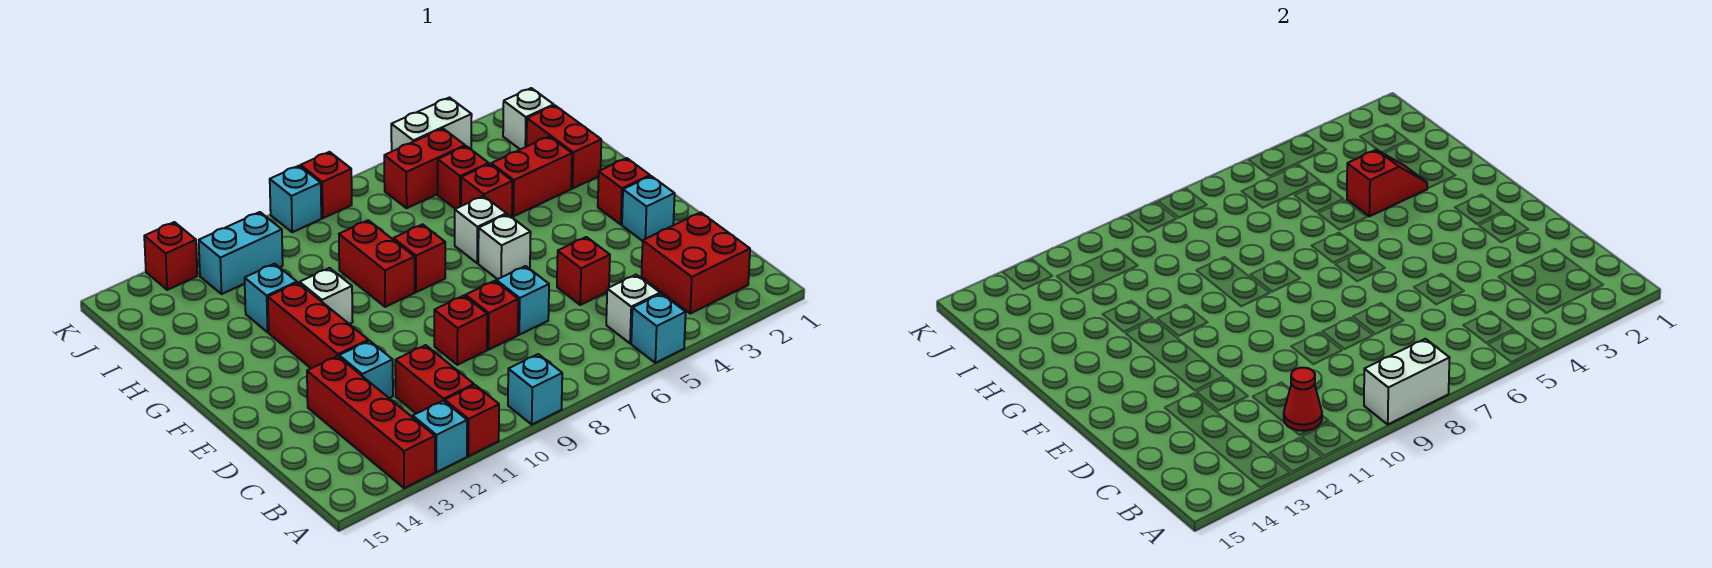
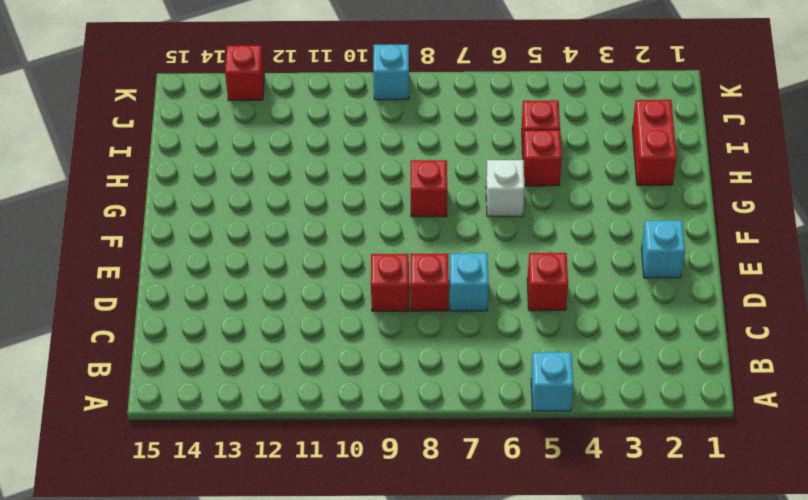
none -> cyan 1x1 brick [508,354,562,424]
none -> red 1x1 brick [445,385,499,456]
none -> cyan 1x1 brick [413,401,467,472]
none -> red 1x4 brick [307,356,435,488]

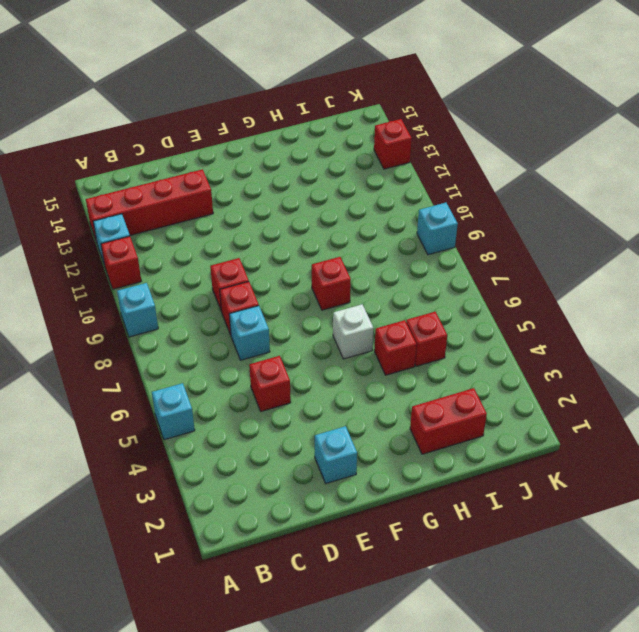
none -> red 2x2 brick [641,212,750,314]
none -> white 1x1 brick [606,275,660,343]
none -> red 1x2 brick [395,345,474,414]
none -> cyan 1x1 brick [339,341,393,398]

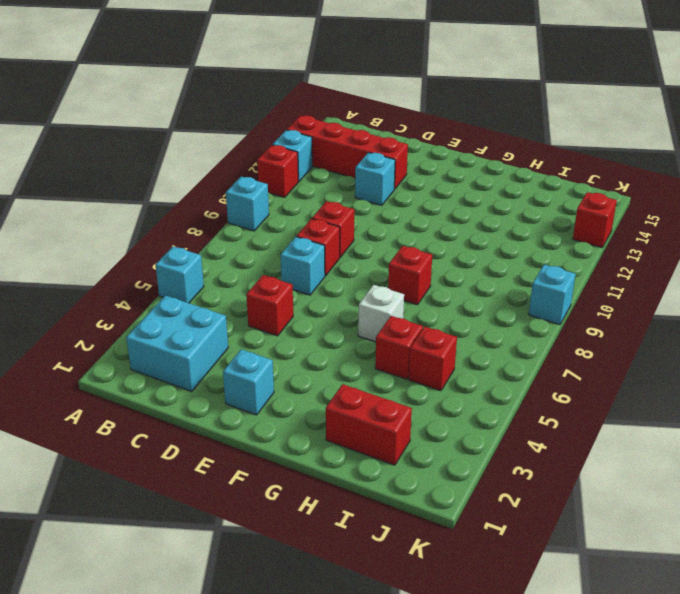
cyan 2x2 brick [126,295,228,391] -> red 2x2 brick [641,212,750,314]
none -> white 1x1 brick [606,275,660,343]
none -> red 1x2 brick [395,345,474,414]
none -> red 1x3 brick [268,283,368,368]
none -> red 1x1 brick [598,158,650,224]

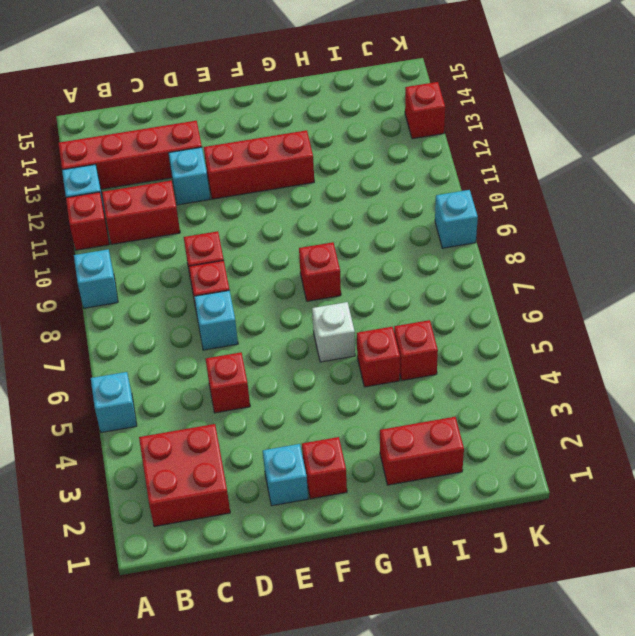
none -> white 1x1 brick [606,275,660,343]
none -> white 1x1 brick [478,214,531,279]
none -> red 1x2 brick [339,220,415,307]
none -> white 1x1 brick [300,268,353,324]

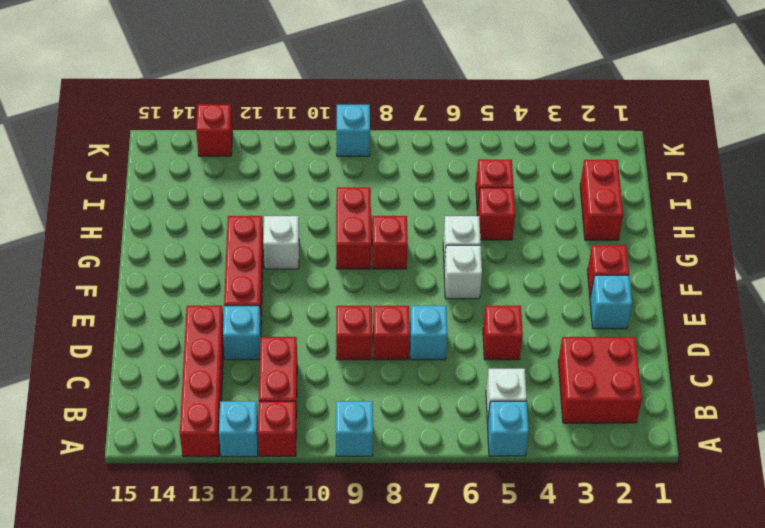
none -> red 1x2 brick [491,136,572,216]
none -> cyan 1x1 brick [245,264,297,332]
none -> white 1x1 brick [503,88,554,150]
none -> red 1x2 brick [384,129,465,208]

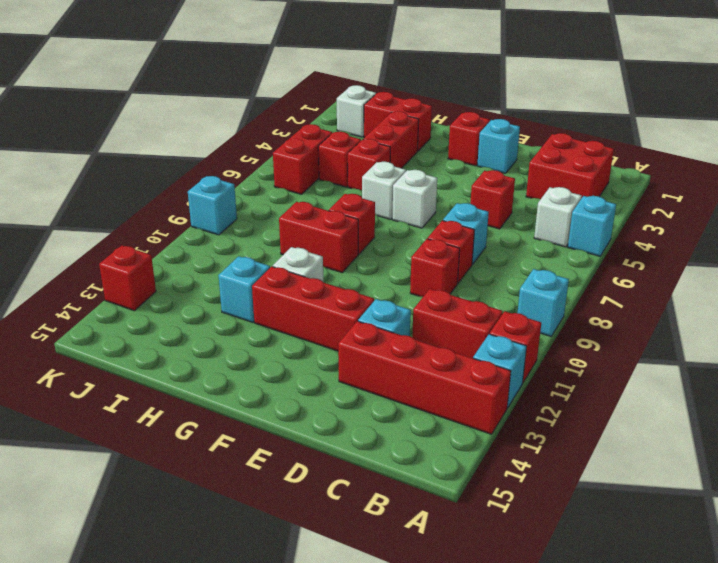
none -> cyan 1x2 brick [199,212,283,294]
none -> white 1x2 brick [391,98,472,151]
none -> red 1x1 brick [300,152,352,218]
none -> white 1x2 brick [1364,339,1450,424]

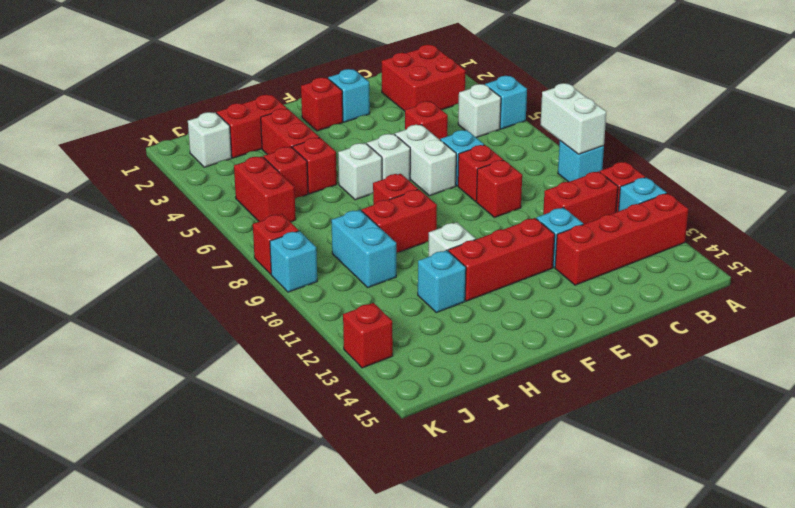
white 1x2 brick [395,125,456,196] -> white 1x2 brick moved to [391,98,472,151]
cyan 1x2 brick [331,210,396,287] -> cyan 1x2 brick moved to [199,212,283,294]
none -> red 1x1 cone [1284,368,1322,431]
none -> red 1x2 slope [1347,150,1427,216]

